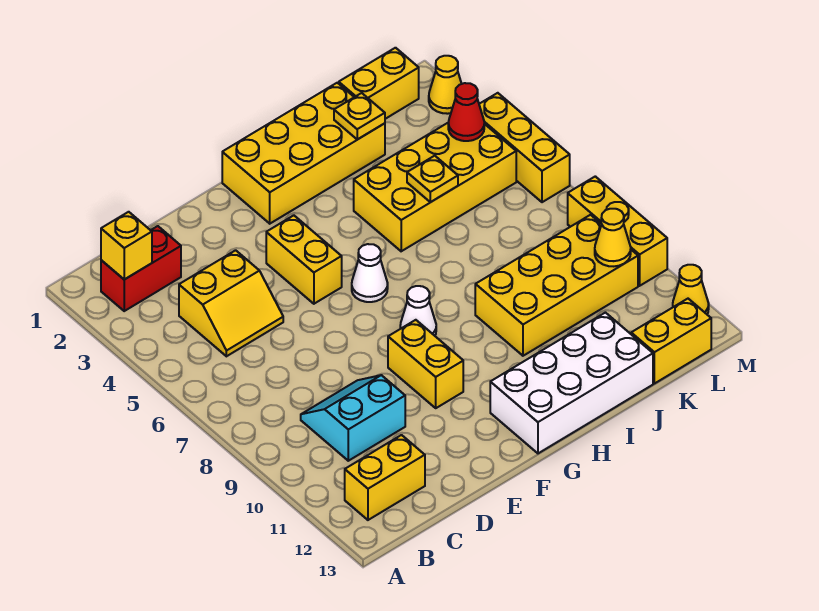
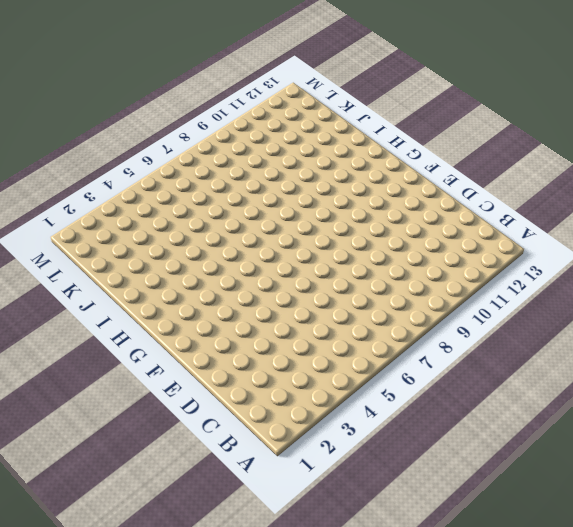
none -> red 1x2 brick [101,226,181,311]
none -> yellow 1x2 brick [345,435,425,520]
none -> yellow 2x2 slope [179,250,283,356]

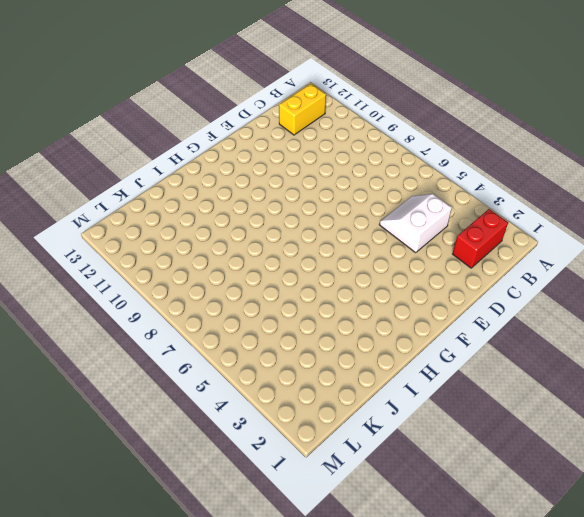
white 2x2 slope [379,194,452,253] -> yellow 2x2 slope [179,250,283,356]
none -> cyan 2x2 slope [301,375,405,461]
none -> yellow 1x2 brick [266,215,342,304]
none -> yellow 1x2 brick [388,320,463,408]

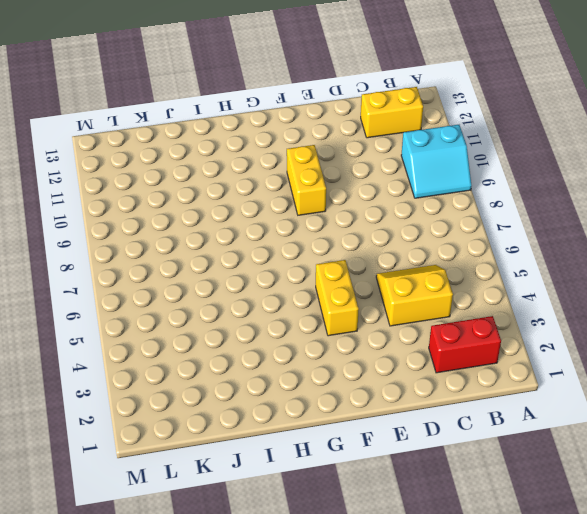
cyan 2x2 slope [401,125,471,198] -> cyan 2x2 slope moved to [301,375,405,461]
none -> yellow 2x4 brick [222,83,385,224]
none -> white 1x1 cone [352,244,388,302]
none -> white 1x1 cone [400,286,436,336]

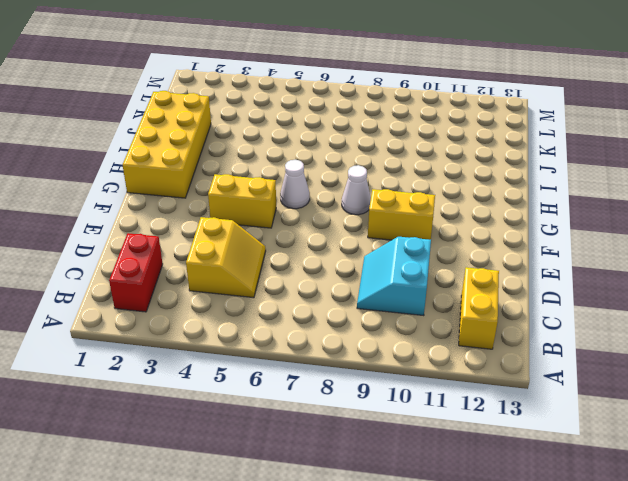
none -> white 2x4 brick [490,313,653,453]
none -> yellow 2x4 brick [354,122,516,251]
none -> yellow 2x4 brick [475,215,638,356]

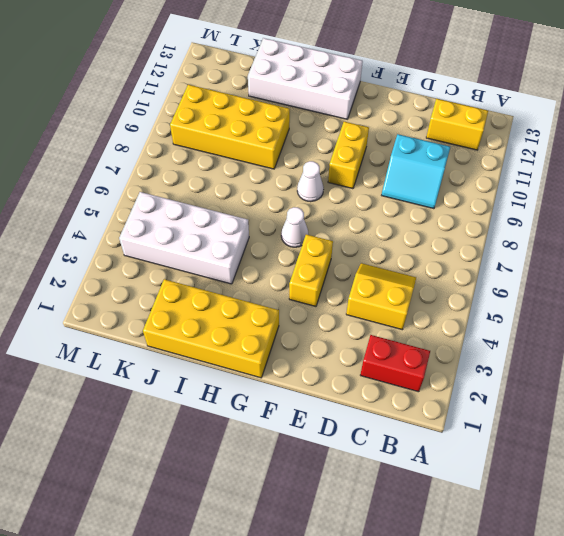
white 2x4 brick [119,192,249,284] -> yellow 2x4 brick [354,122,516,251]
none -> yellow 1x2 brick [339,48,419,119]
none -> yellow 1x2 brick [631,299,711,384]
none -> yellow 1x1 cone [429,56,462,114]

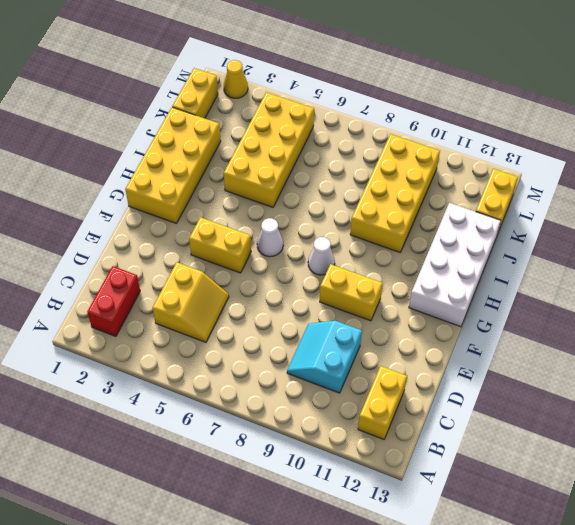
none -> yellow 1x3 brick [479,93,570,202]
none -> yellow 1x3 brick [568,176,667,286]
none -> yellow 1x1 cone [673,265,709,314]

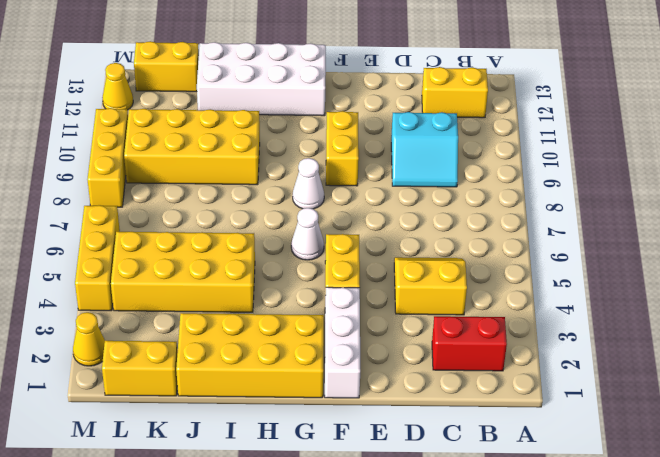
white 1x3 brick [325,287,360,398] -> none
none -> yellow 1x1 brick [101,212,152,279]
none -> yellow 1x1 plate [334,93,385,139]
none -> yellow 1x1 plate [407,156,458,202]

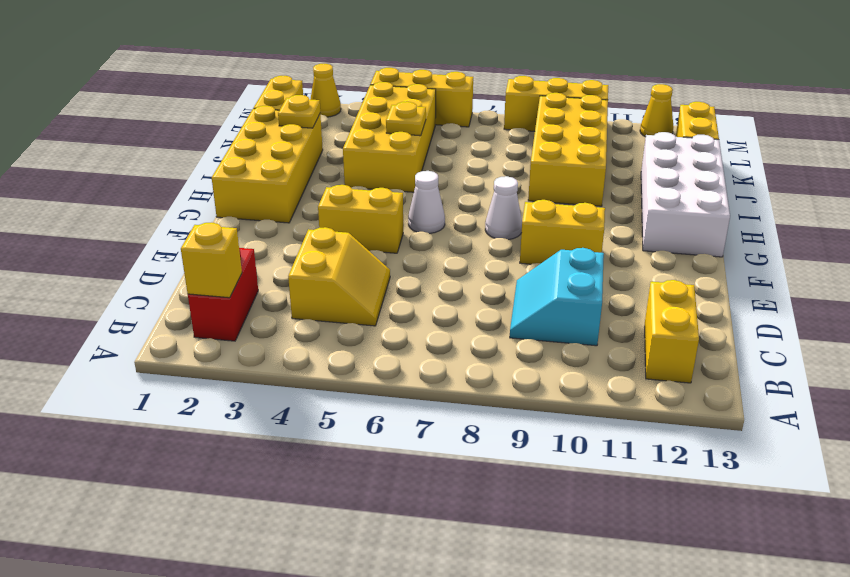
none -> red 1x1 cone [448,83,484,141]
none -> yellow 1x1 cone [595,209,631,266]

